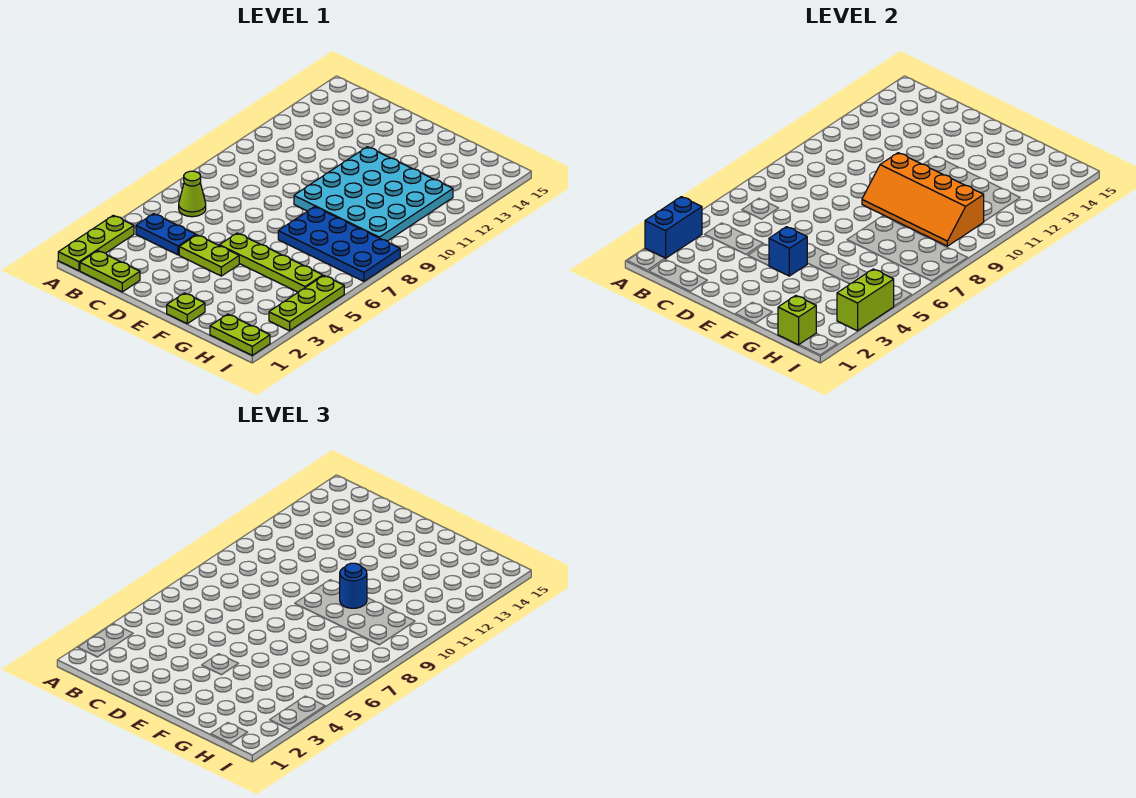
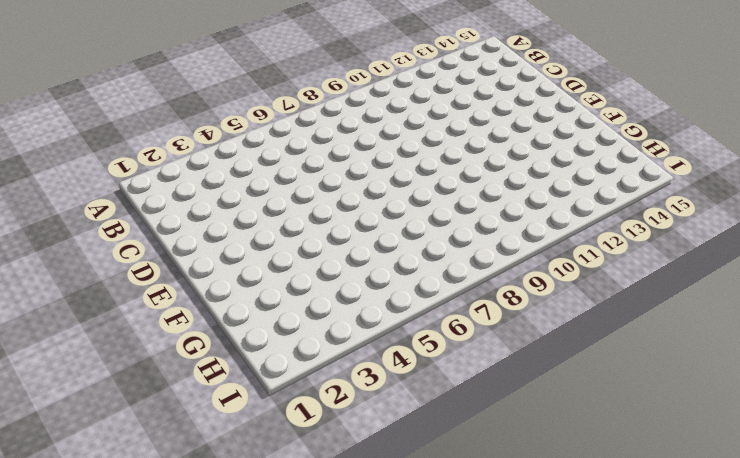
none -> lime 1x3 plate [58,215,134,271]
none -> lime 1x2 plate [80,251,140,292]
none -> blue 1x2 plate [136,214,196,255]

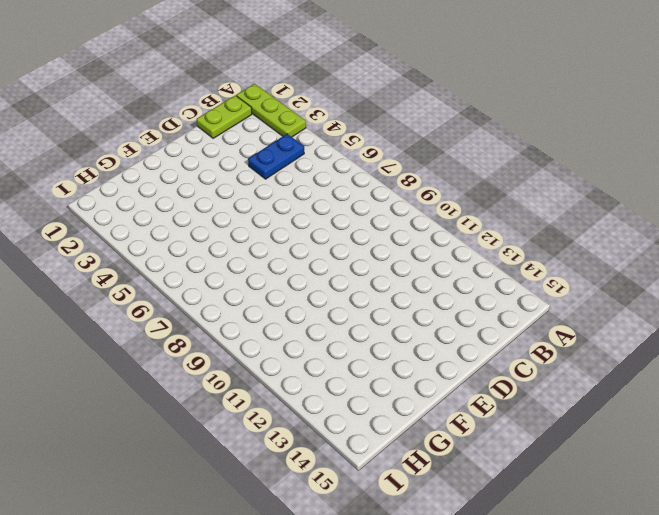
none -> lime 1x1 cone [179,171,206,217]
none -> lime 1x2 plate [179,235,239,276]
none -> lime 1x4 plate [219,233,323,292]

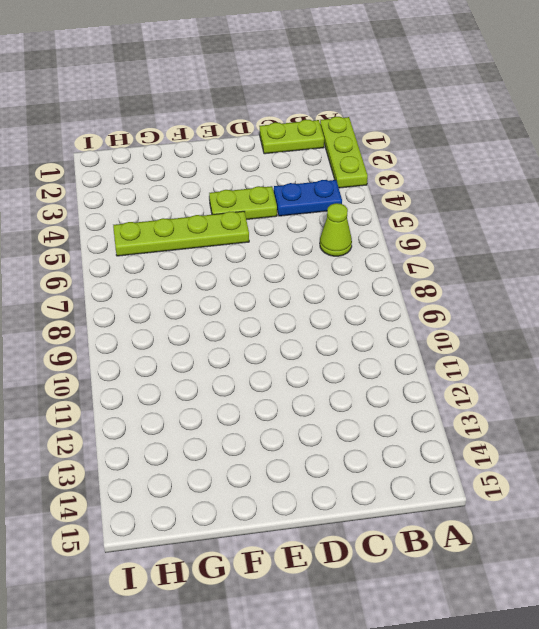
none -> cyan 4x4 plate [294,147,453,241]
none -> lime 1x1 plate [167,293,205,324]
none -> blue 2x4 plate [278,207,400,281]

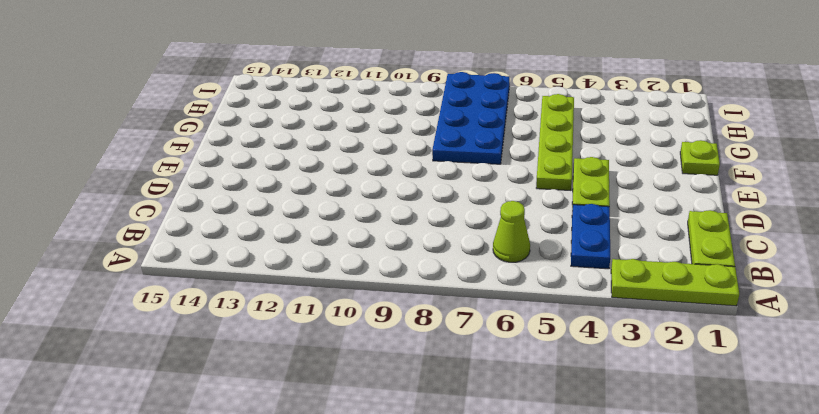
none -> cyan 4x4 plate [294,147,453,241]
none -> lime 1x2 plate [210,314,270,355]
none -> lime 1x3 plate [269,276,344,331]

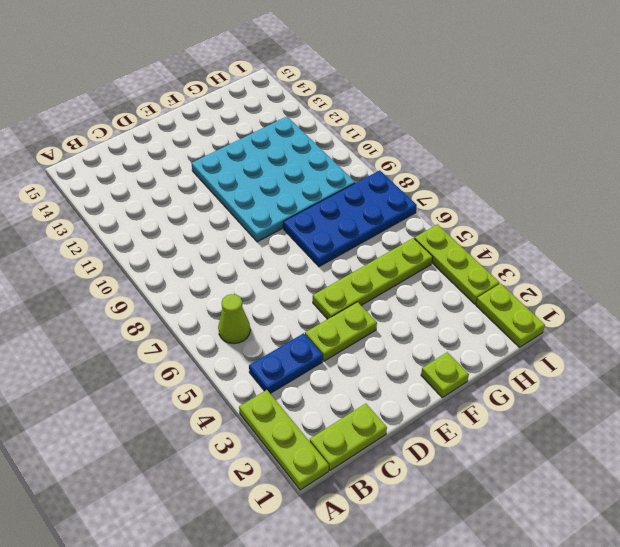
lime 1x2 plate [476,283,545,347] -> lime 1x2 plate turned to [210,314,270,355]
none -> blue 1x2 brick [645,197,702,258]
none -> blue 1x1 brick [769,227,807,276]
none -> orange 2x4 slope [862,153,984,246]

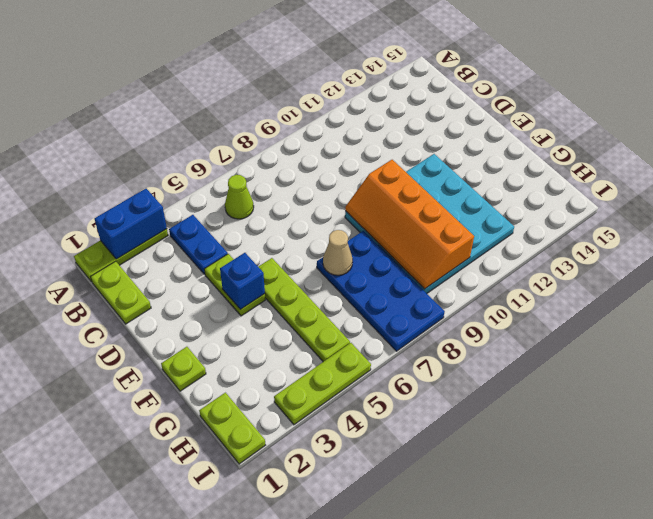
tan 1x1 cone [323,230,353,275] -> none
none -> lime 1x1 brick [778,295,816,345]
none -> lime 1x2 brick [837,269,894,331]
none -> blue 1x1 round brick [340,563,367,608]

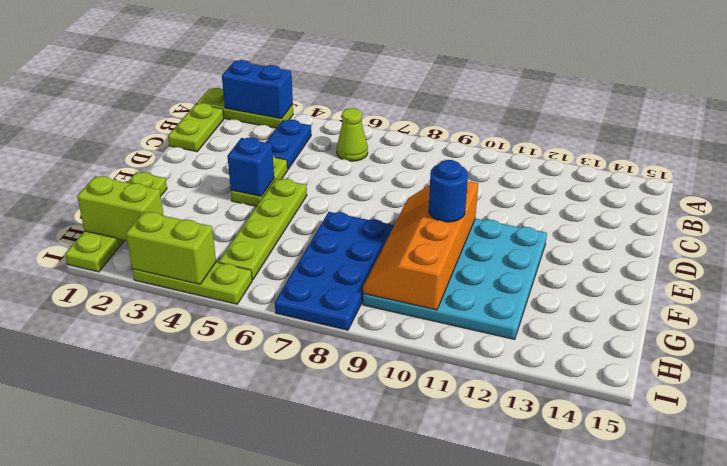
lime 1x2 brick [77,176,164,240] -> lime 1x1 brick [778,295,816,345]

